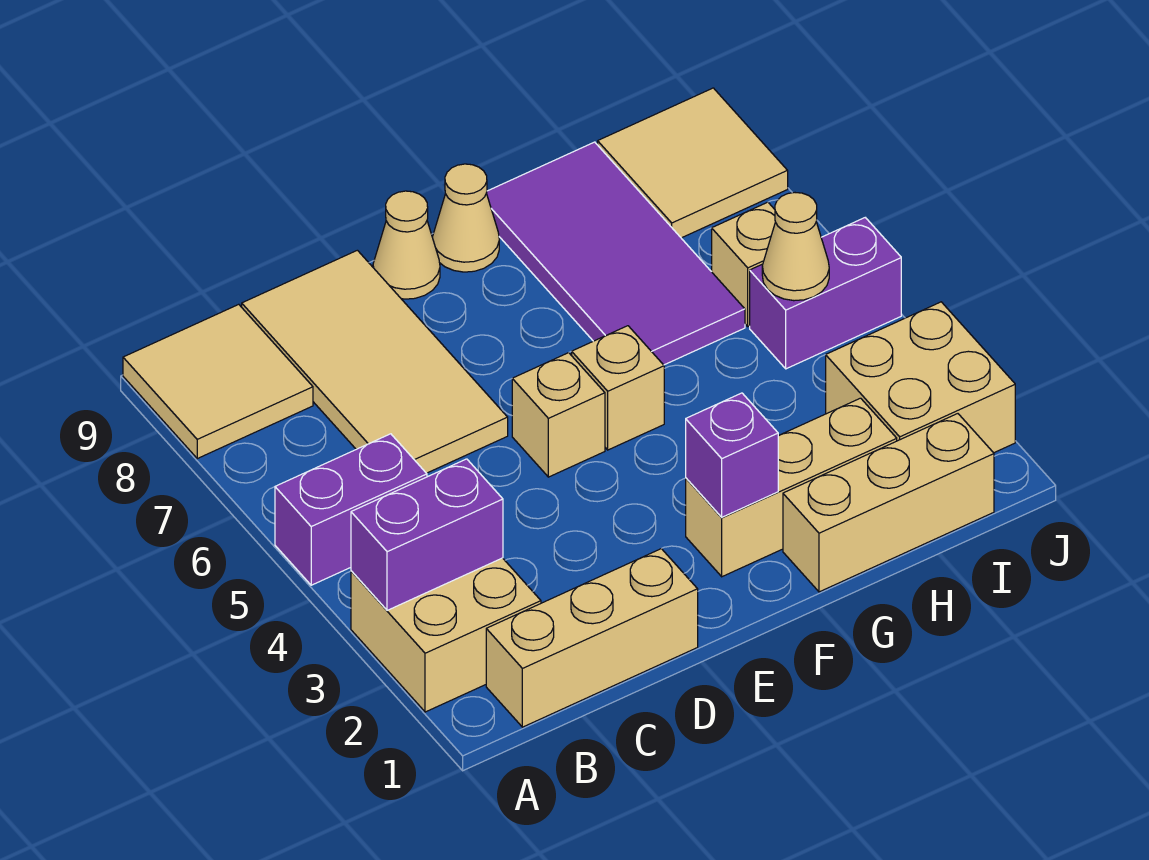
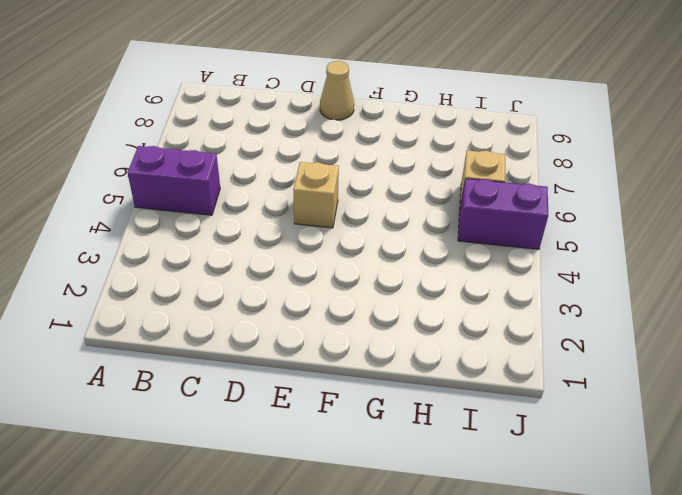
none -> tan 2x2 brick [351,558,541,712]
none -> tan 2x2 tile [123,304,313,458]
none -> tan 1x3 brick [486,549,698,727]

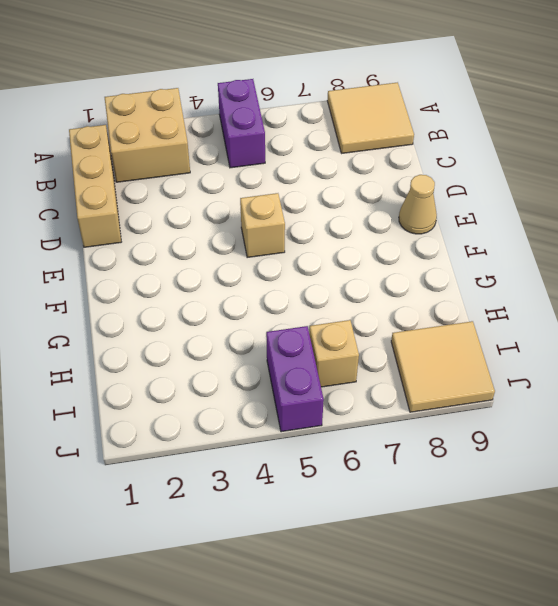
none -> tan 2x4 tile [242,250,508,473]
none -> tan 1x3 brick [686,398,897,577]
none -> tan 1x1 brick [572,326,664,450]

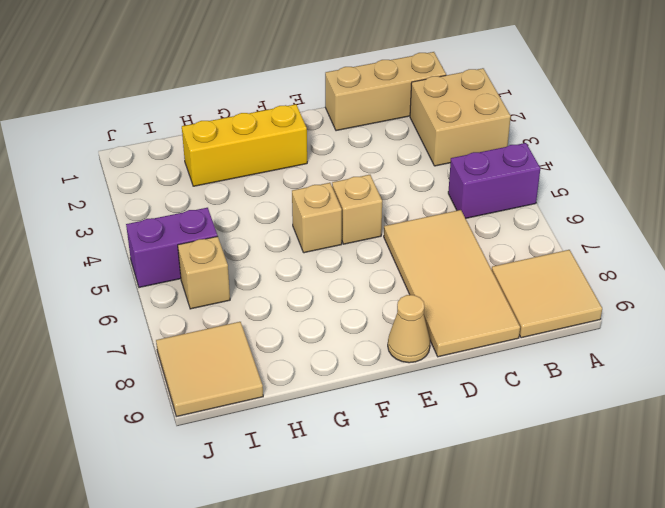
yellow 1x3 brick [182,104,307,186] -> tan 1x3 brick [686,398,897,577]
none -> tan 1x1 cone [432,164,499,272]
none -> tan 1x3 brick [783,414,994,592]
none -> purple 2x4 tile [486,142,745,365]

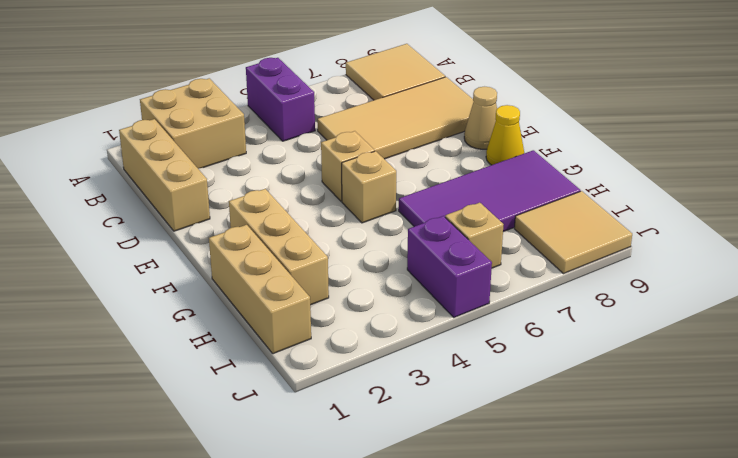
yellow 1x1 cone [486,105,524,165] -> tan 1x1 cone [432,164,499,272]
none -> tan 2x2 brick [826,302,1015,453]
none -> purple 1x2 brick [351,459,503,610]
none -> purple 1x1 brick [686,393,778,517]

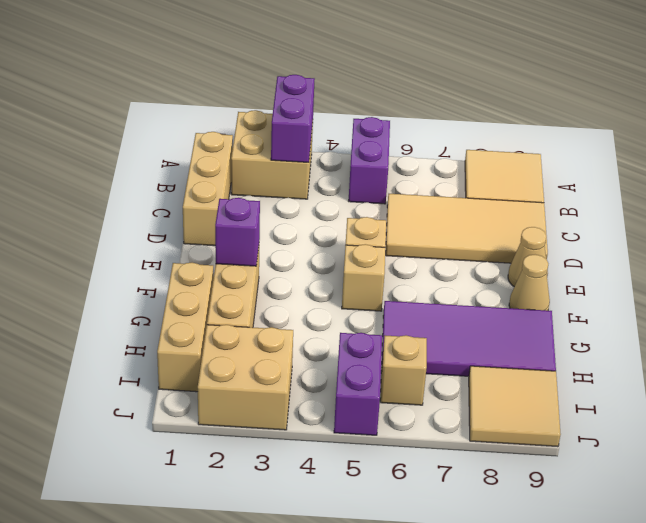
none -> tan 1x1 cone [762,193,829,301]

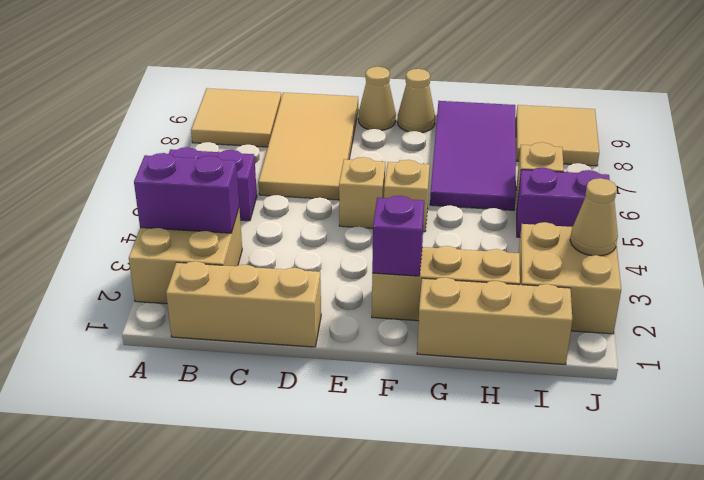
tan 1x1 cone [570,178,618,256] -> tan 1x1 cone moved to [762,193,829,301]

